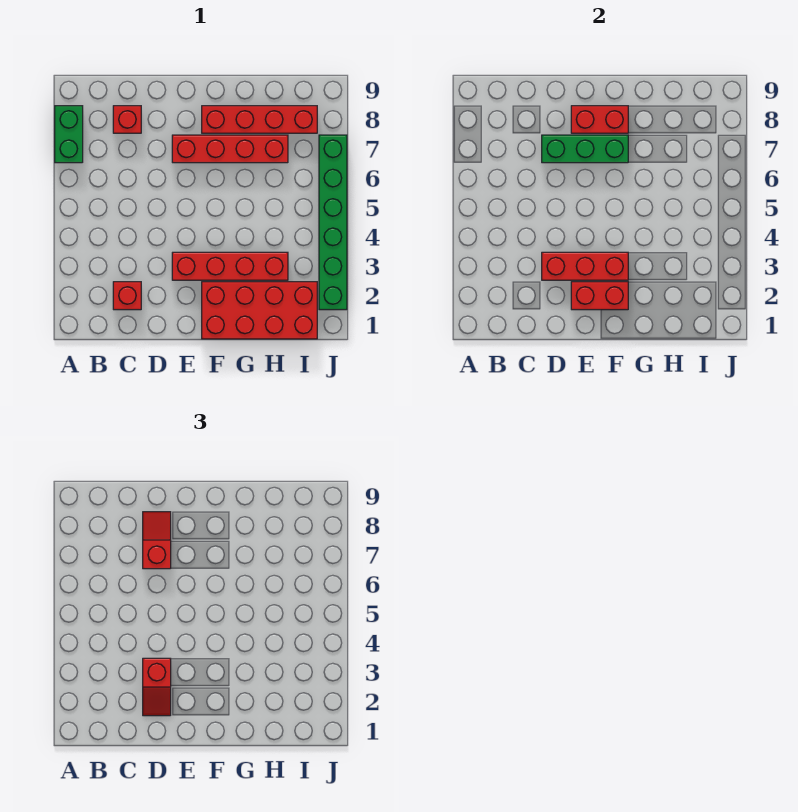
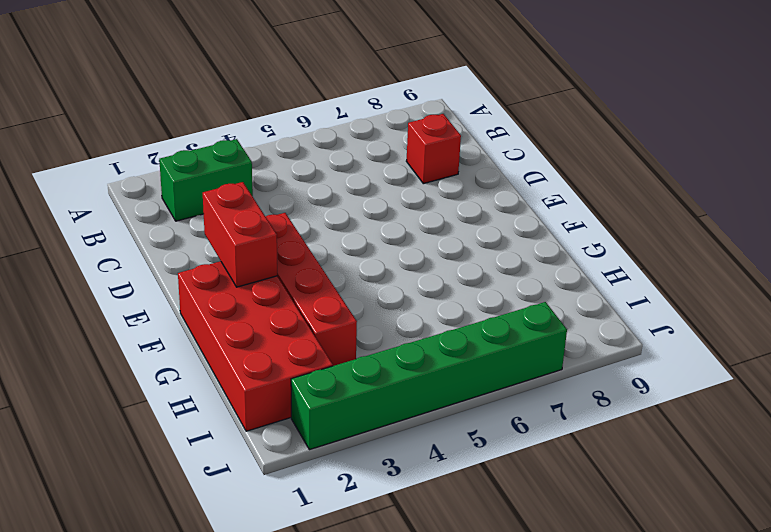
green 1x2 brick [159,139,253,221] -> green 1x2 brick moved to [55,106,83,163]
none -> red 1x1 brick [113,282,141,310]
none -> red 1x4 brick [172,135,288,163]
none -> red 1x4 brick [202,106,317,133]

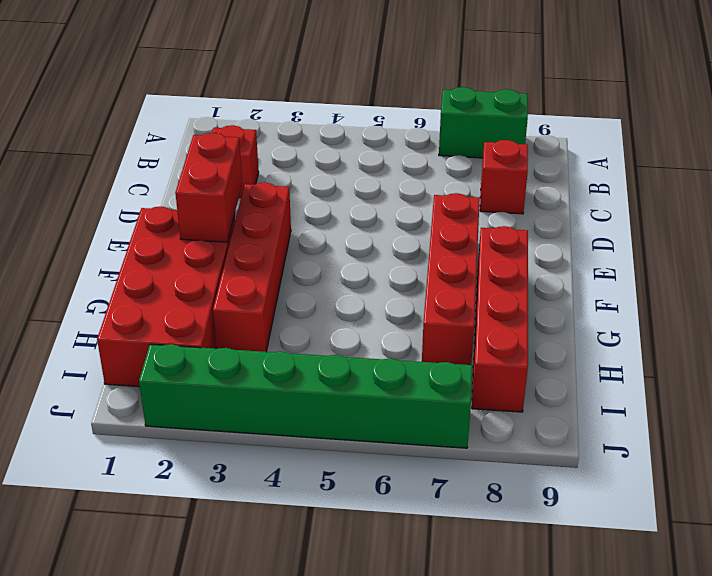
none -> red 1x3 brick [542,252,628,280]
none -> green 1x3 brick [542,135,628,163]
none -> red 1x2 brick [571,106,628,133]

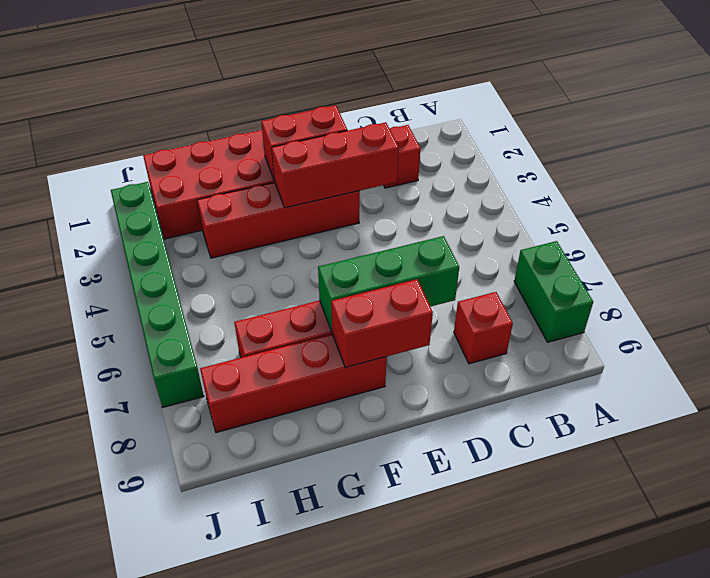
none -> red 1x2 slope [143,658,171,716]
none -> red 1x2 slope [143,512,171,569]

